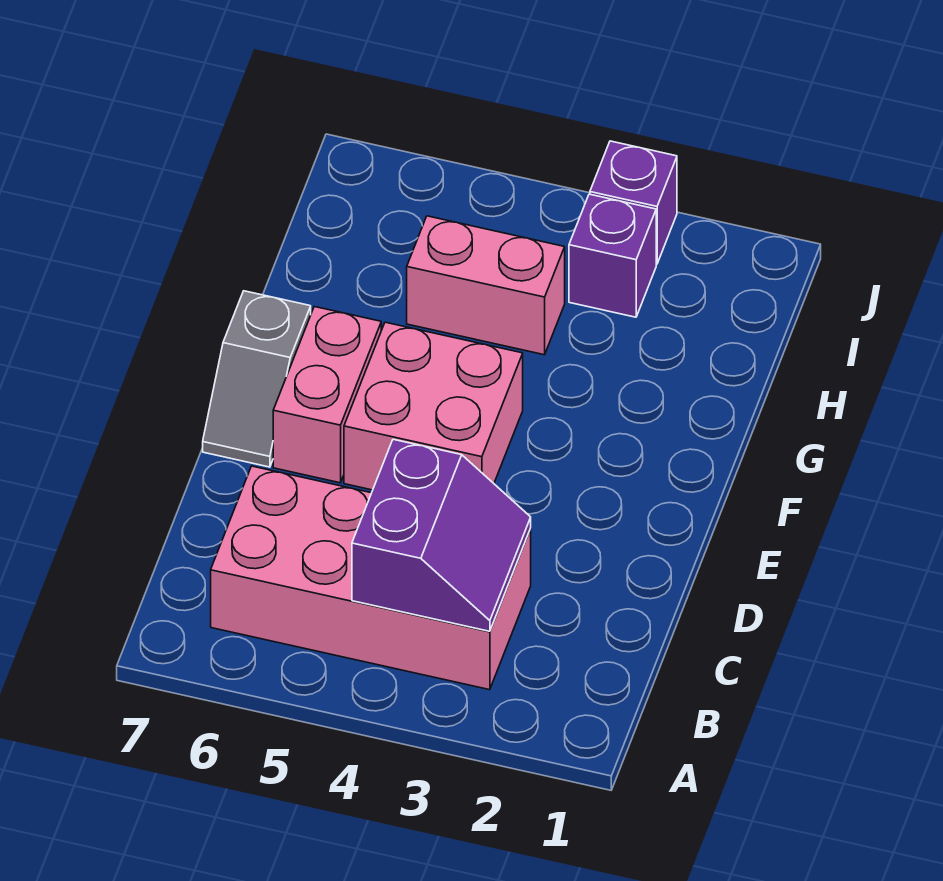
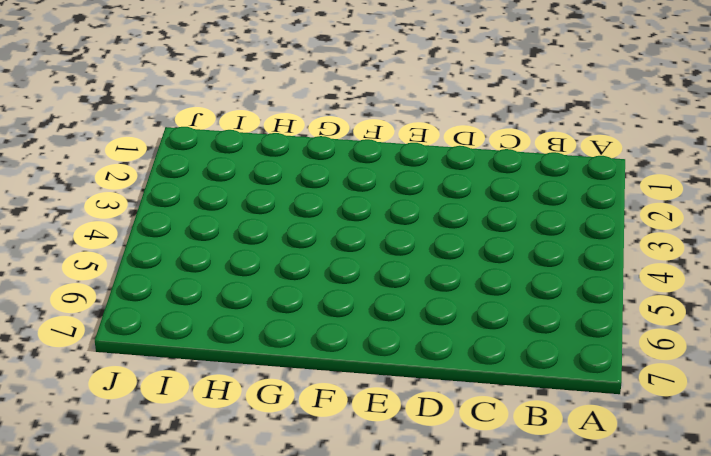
none -> pink 2x4 brick [211,466,531,690]
none -> pink 2x2 brick [344,322,523,490]

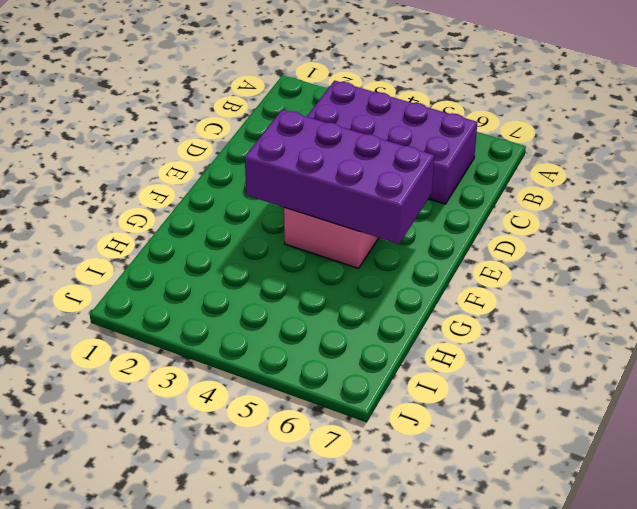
purple 2x4 brick [307,81,477,204] -> pink 2x4 brick [211,466,531,690]
purple 2x4 brick [245,110,434,244] -> none
none -> pink 1x2 brick [273,307,381,483]
none -> grey 1x2 slope [203,291,311,467]

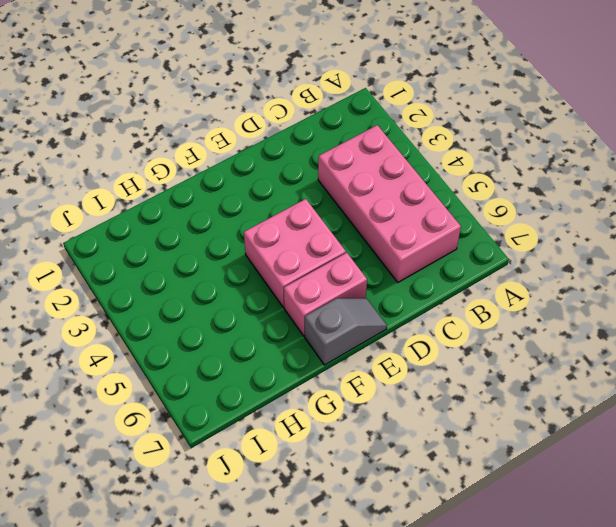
none -> pink 1x2 brick [407,216,565,355]
none -> purple 1x1 brick [569,194,656,317]

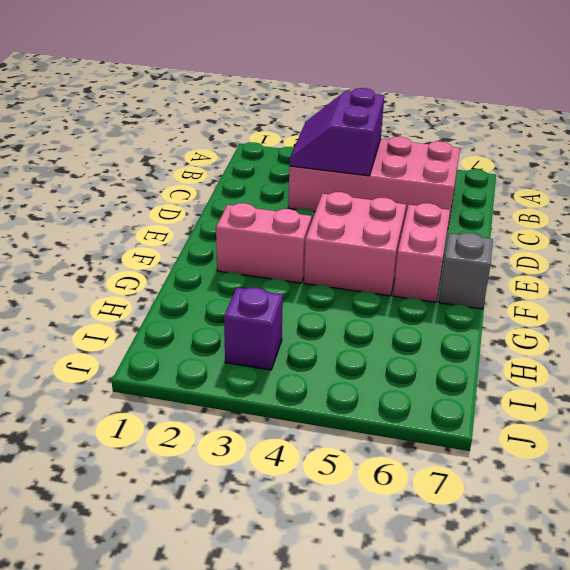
pink 1x2 brick [216,203,312,283] -> pink 1x2 brick moved to [407,216,565,355]
none -> purple 1x1 brick [590,141,677,264]

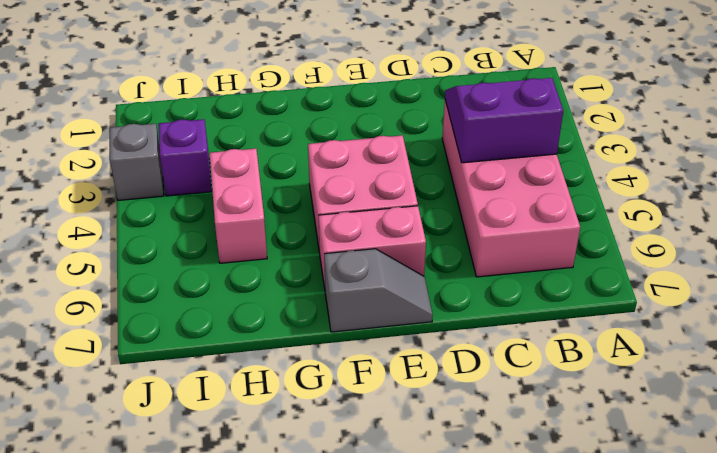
grey 1x1 brick [110,124,164,200] -> purple 1x1 brick [590,141,677,264]

